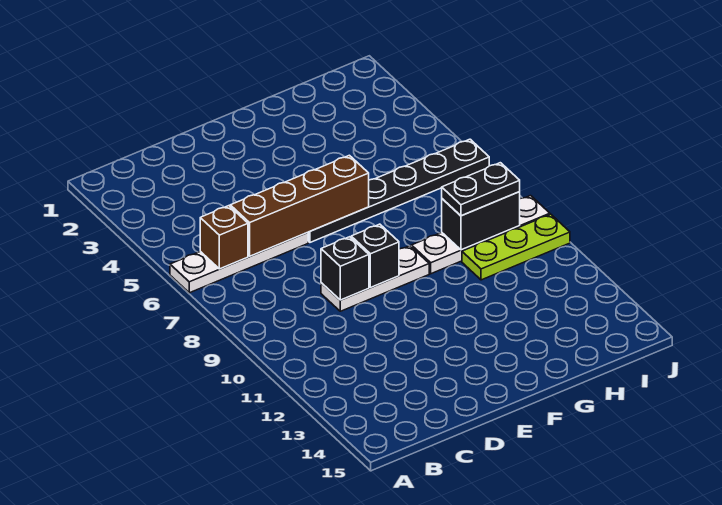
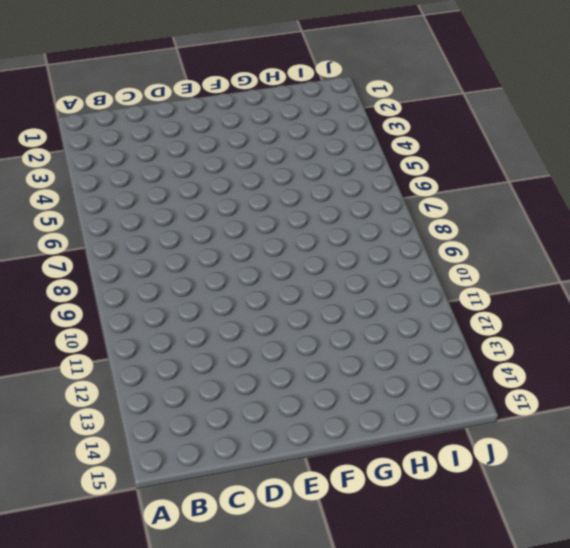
none -> white 1x4 plate [170,233,308,293]
none -> white 1x3 plate [321,246,429,311]

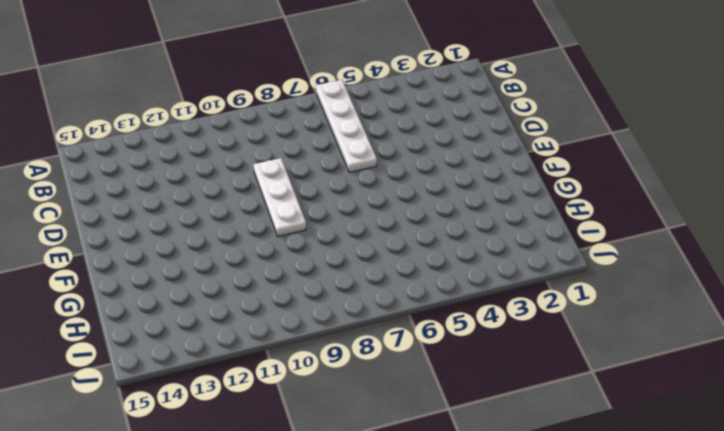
none -> black 1x6 plate [308,139,489,242]
none -> white 1x4 plate [412,196,550,274]

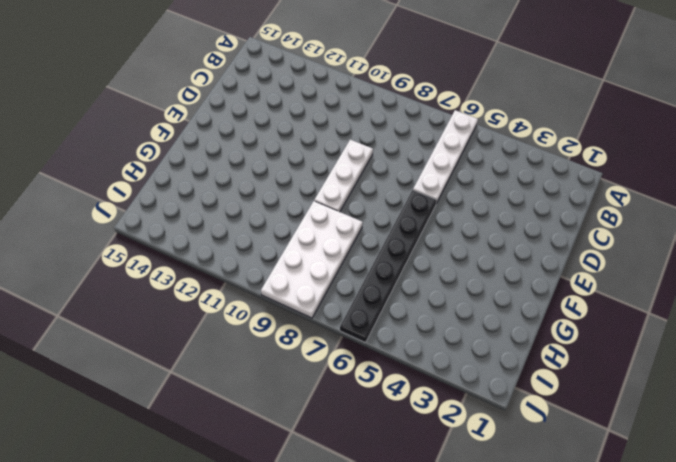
white 2x4 plate [261,201,363,318] -> white 1x4 plate [412,196,550,274]
none -> lime 1x3 plate [462,214,570,280]
none -> brown 1x1 brick [200,206,248,269]

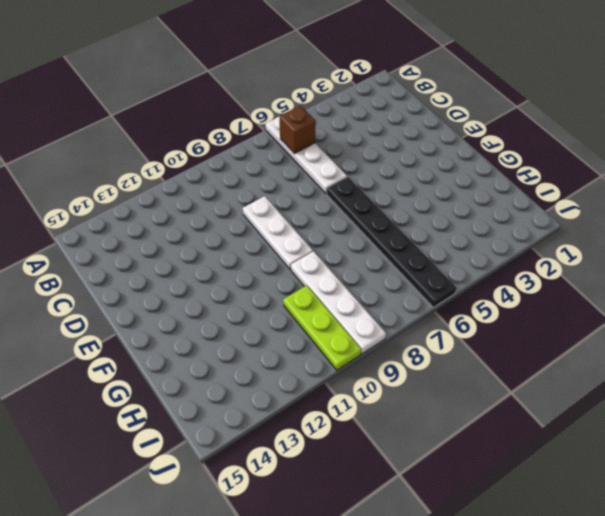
none -> brown 1x4 brick [230,155,369,256]
none -> black 1x1 brick [321,237,369,300]

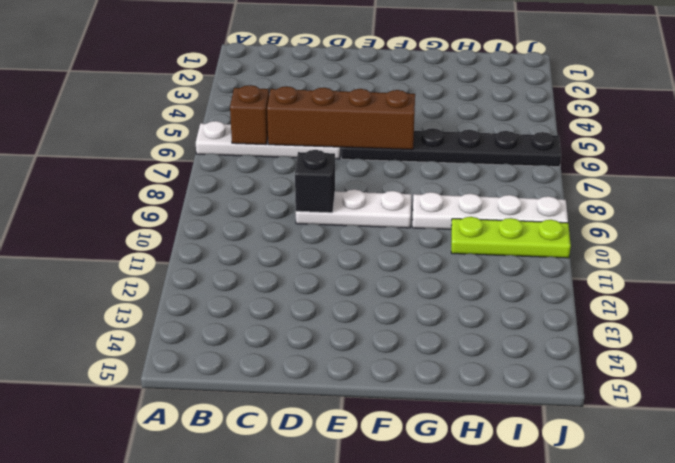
none -> black 1x1 brick [351,224,399,287]
none -> black 1x2 brick [442,192,520,250]

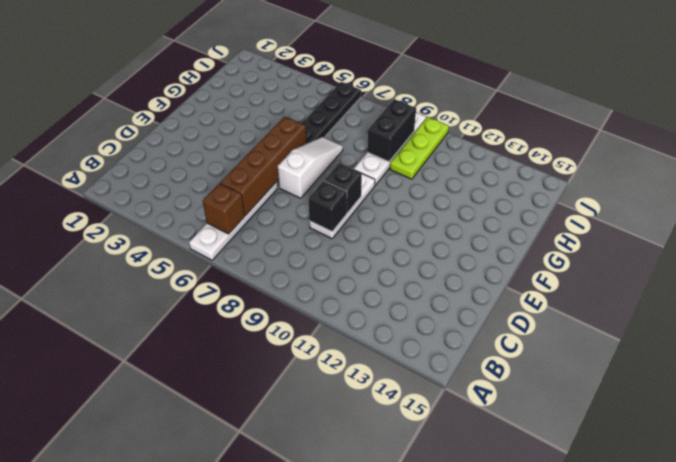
white 1x3 slope [278,137,343,198] -> none
none -> black 1x2 plate [442,163,520,216]

